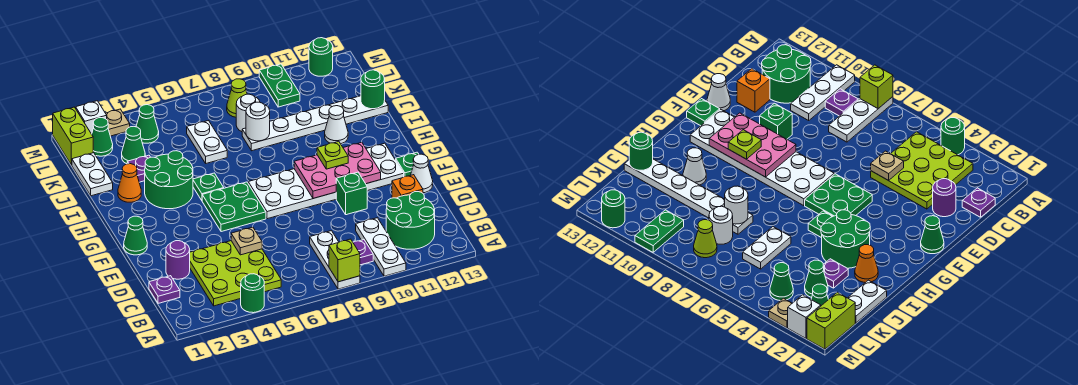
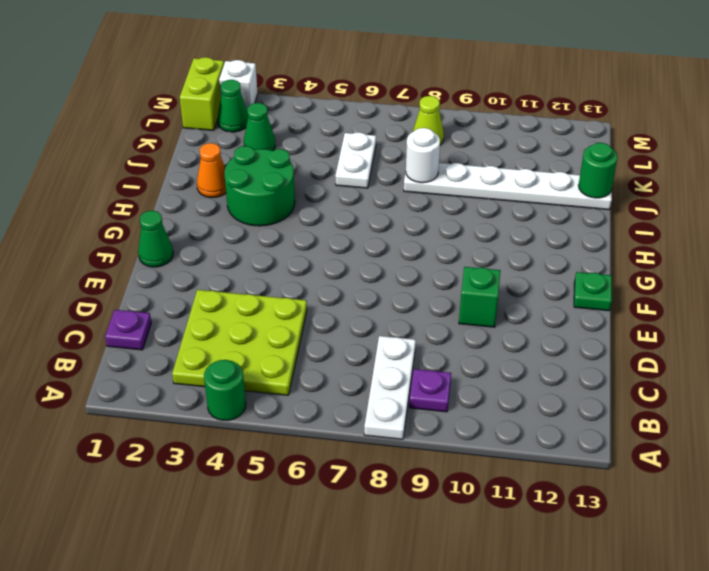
none -> white 1x3 plate [356,218,406,276]
none -> green 2x2 round brick [386,192,435,249]
none -> purple 1x1 round brick [166,241,190,279]
none -> orange 1x1 brick [392,175,423,198]

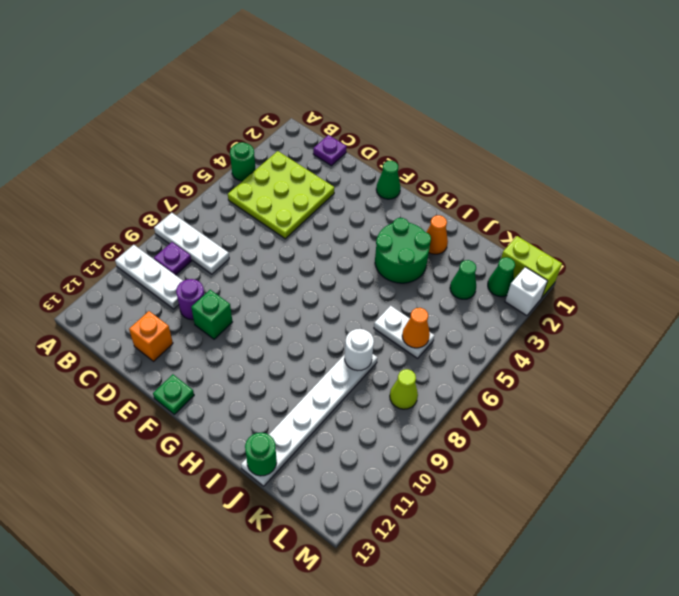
purple 1x1 round brick [176,279,205,320] -> purple 1x1 round brick moved to [166,241,190,279]
orange 1x1 cone [402,308,430,348] -> none
none -> green 2x2 round brick [386,192,435,249]
none -> white 1x1 cone [411,154,433,193]
none -> green 2x2 plate [202,182,266,232]
none -> white 2x6 plate [248,143,404,219]

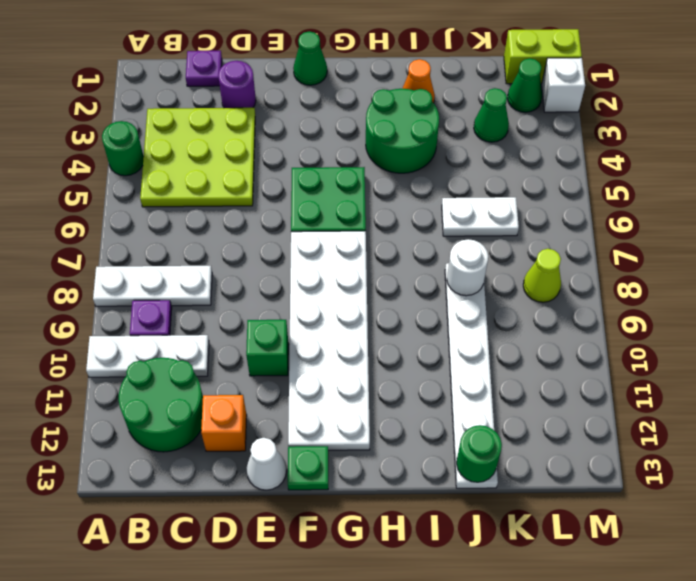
none -> green 1x1 plate [193,173,224,200]
none -> white 1x1 cone [325,106,348,144]
none -> white 1x2 plate [72,153,113,196]
none -> purple 1x1 plate [127,155,150,182]

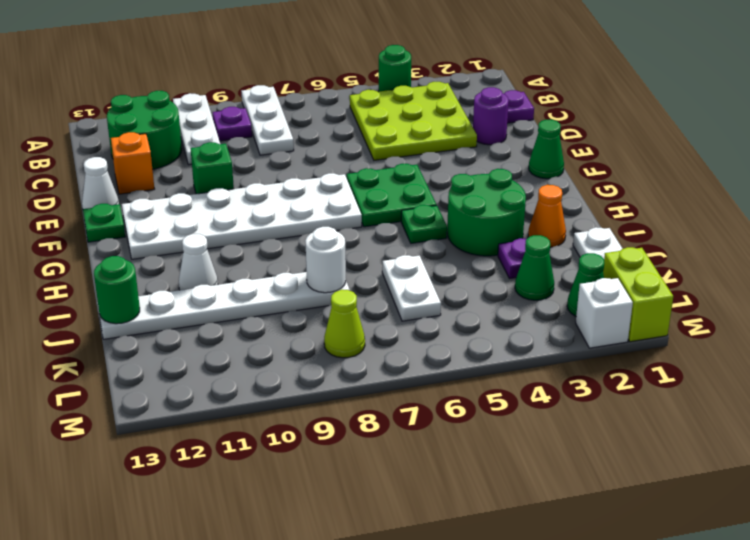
none -> white 1x1 round brick [236,94,260,132]
none -> green 1x1 cone [136,105,159,143]
none -> green 1x2 plate [259,64,300,107]
none -> tan 1x1 plate [106,109,130,136]

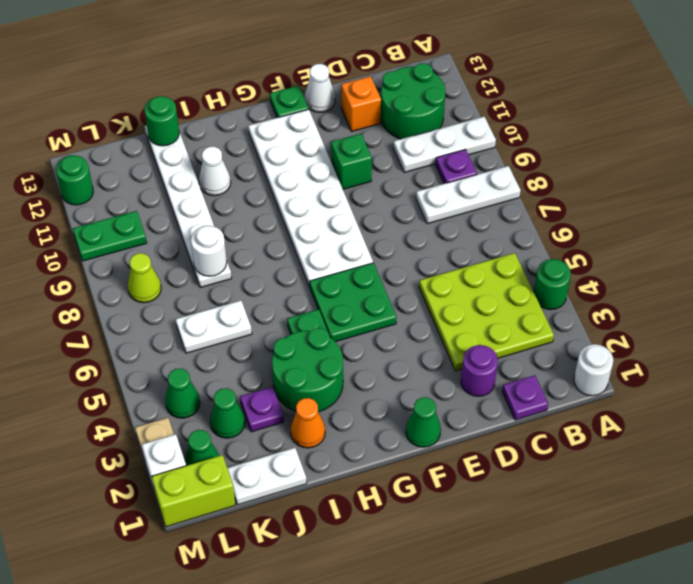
white 1x1 round brick [574,344,613,396] -> white 1x1 round brick moved to [236,94,260,132]
none -> lime 1x1 brick [329,239,360,282]
none -> tan 1x1 plate [231,227,262,255]
none -> pink 2x3 plate [294,142,381,198]
none -> lime 1x1 plate [317,141,348,169]

